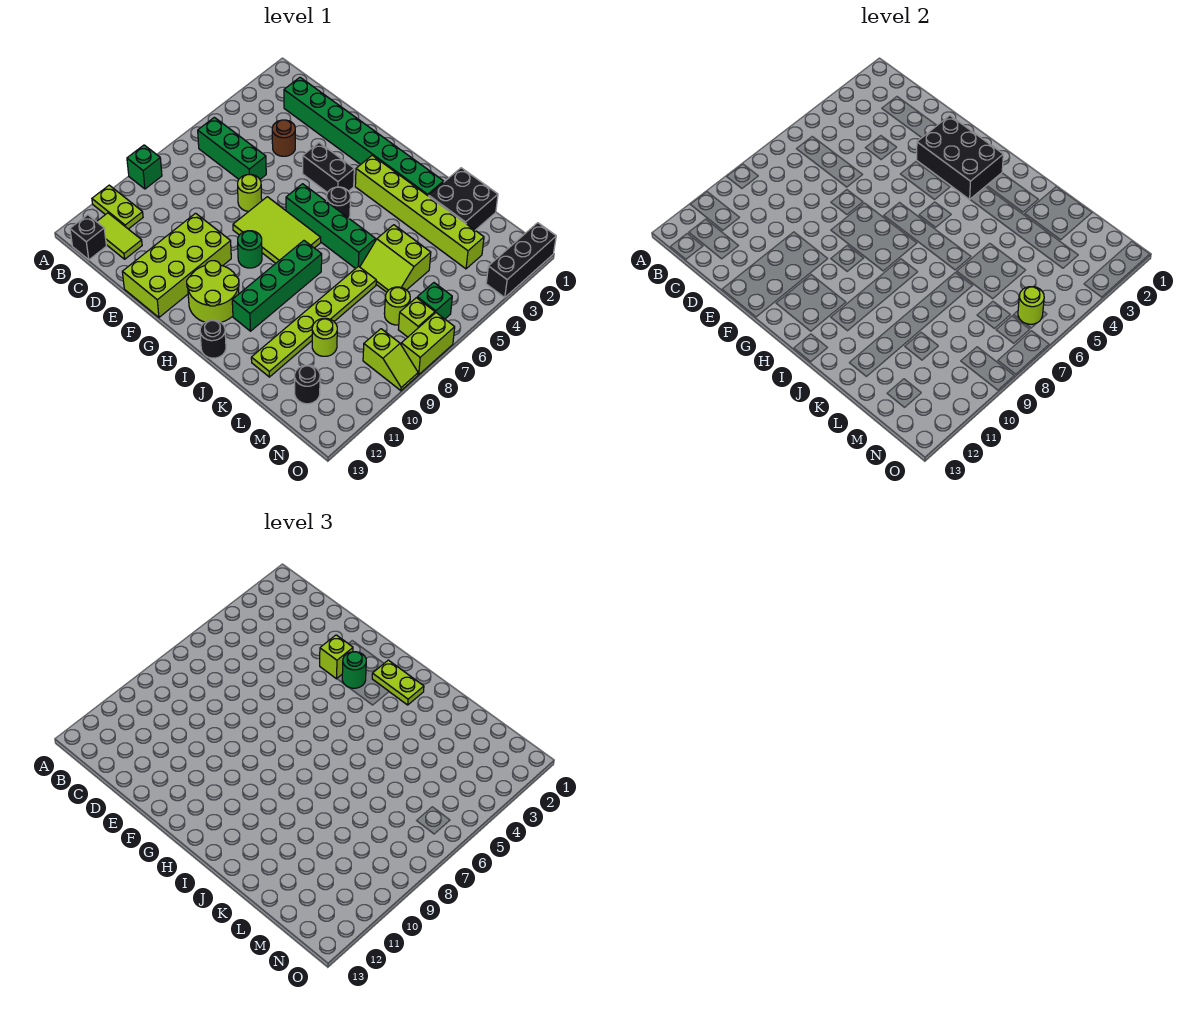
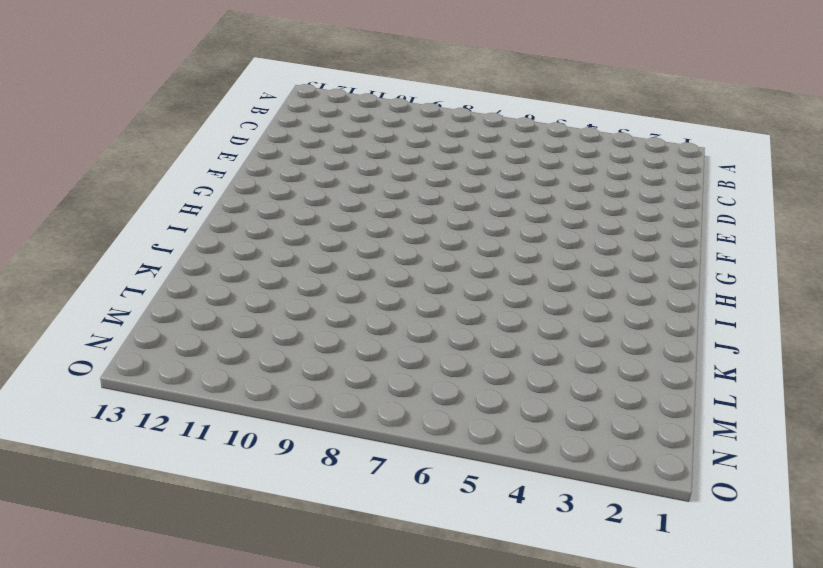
none -> green 1x1 brick [127,145,162,189]
none -> lime 1x2 plate [92,185,143,229]
none -> green 1x3 brick [198,117,266,179]
none -> lime 1x2 tile [97,213,142,259]

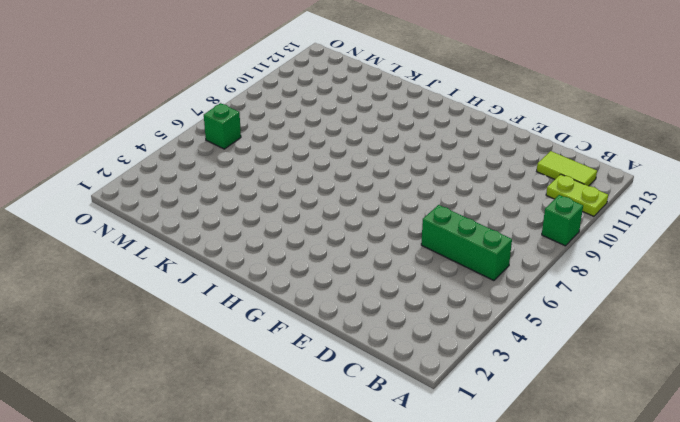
none -> black 1x1 brick [70,215,106,260]
none -> green 1x8 brick [284,77,444,196]
none -> brown 1x1 round brick [272,120,295,156]
none -> lime 1x1 round brick [238,174,262,211]

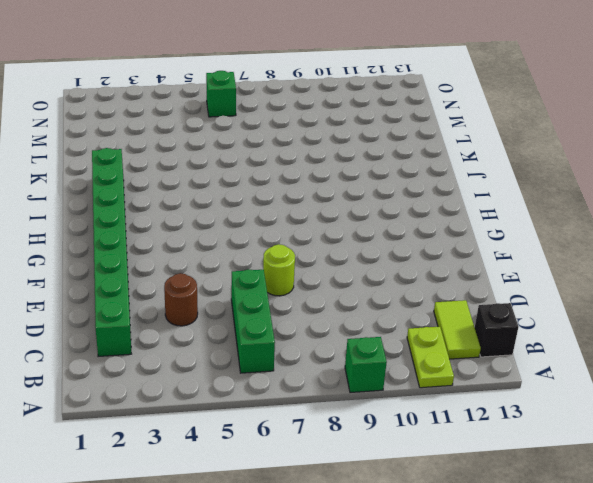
none -> lime 2x4 brick [122,213,231,317]
none -> black 1x2 brick [303,143,354,193]
none -> lime 2x3 tile [233,197,321,263]
none -> green 1x4 brick [286,184,375,269]

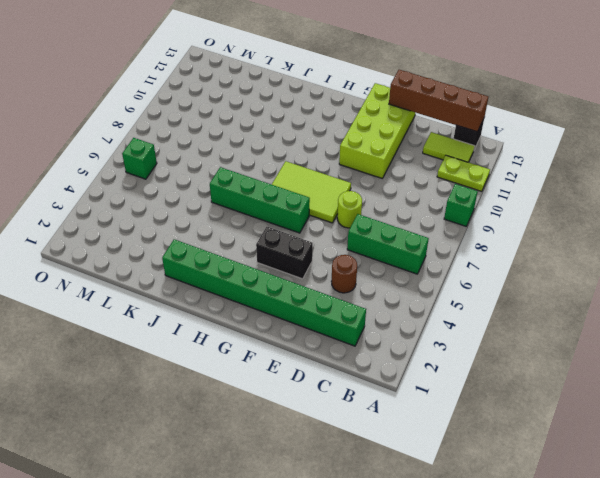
brown 1x4 brick [389,70,488,132] -> none
none -> green 1x1 round brick [238,231,262,268]
none -> lime 2x2 round brick [187,261,239,322]
none -> lime 1x6 brick [355,155,484,269]
none -> black 1x1 round brick [327,187,351,218]

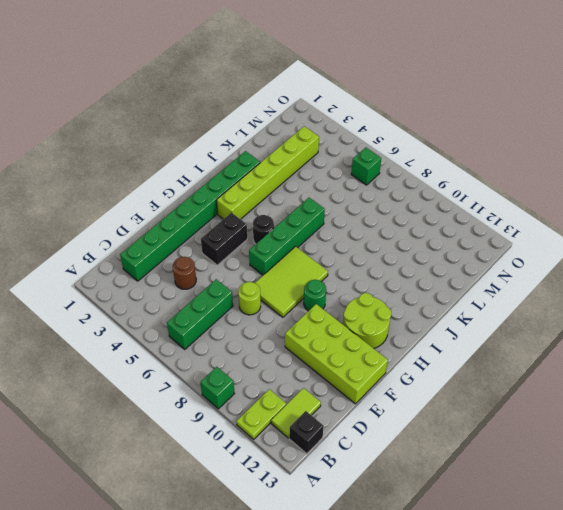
none -> green 1x4 brick [232,241,322,331]
none -> black 1x1 round brick [200,320,226,358]
none -> black 2x2 brick [429,168,498,230]
none -> lime 2x2 slope [360,225,431,292]

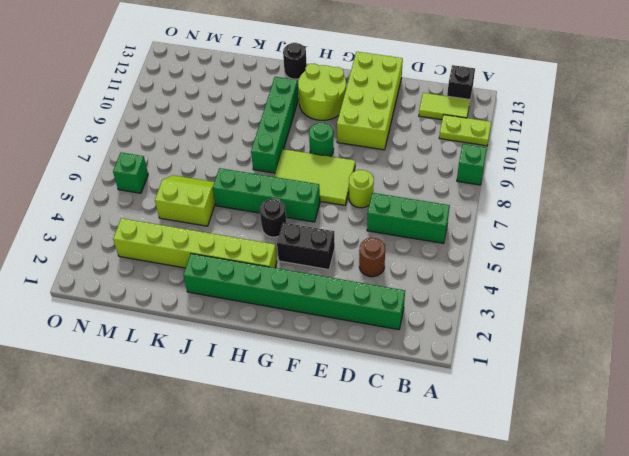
none -> black 2x2 brick [429,168,498,230]
none -> lime 1x6 plate [251,266,376,377]
none -> lime 1x1 round brick [312,318,337,356]
none -> lime 1x1 round brick [384,287,410,325]

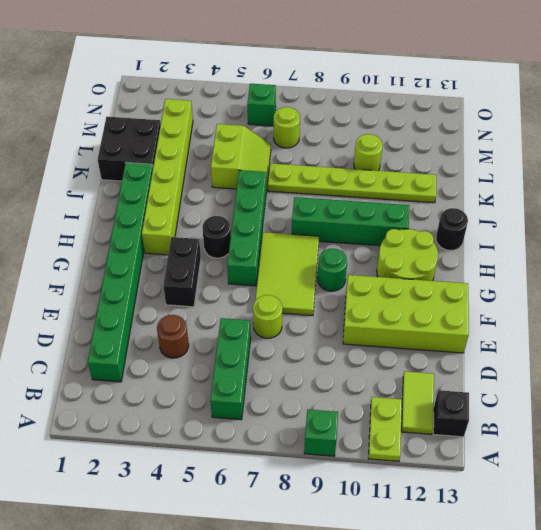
none -> black 1x1 round brick [295,365,320,404]
none -> lime 1x1 brick [398,298,435,337]
none -> lime 1x2 slope [363,329,418,391]
none -> black 1x3 brick [486,223,556,297]

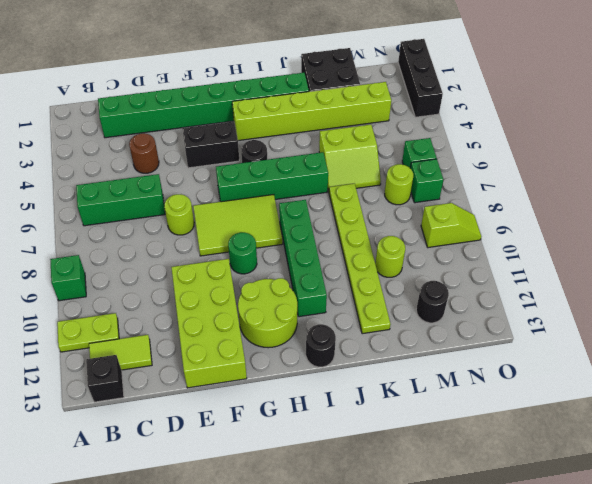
green 1x1 brick [410,159,443,203] -> lime 1x1 brick [398,298,435,337]
none -> lime 1x2 brick [401,313,455,375]
none -> black 2x3 brick [917,116,1003,199]
none -> lime 1x1 round brick [1018,287,1044,324]
none -> lime 1x1 brick [320,635,353,679]

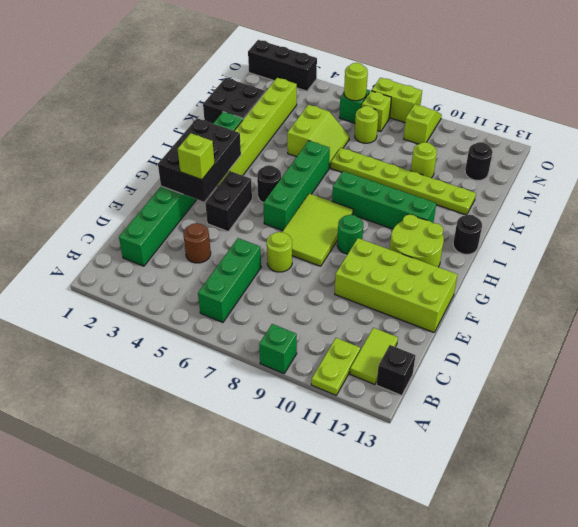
none -> green 1x1 round brick [342,652,366,688]
none -> lime 1x2 plate [372,660,424,705]

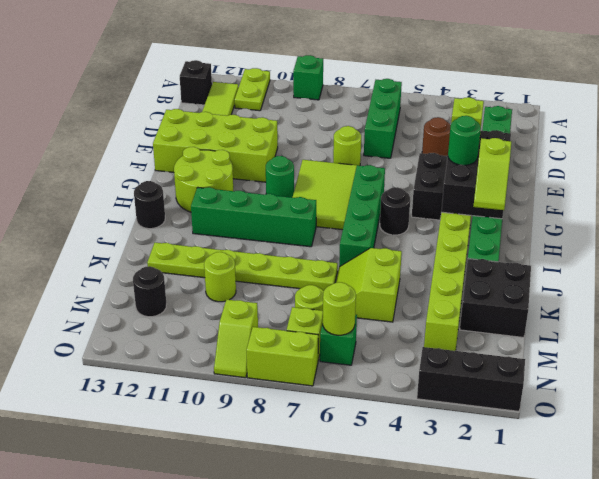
lime 1x2 slope [473,138,511,210] -> lime 1x2 plate [372,660,424,705]

